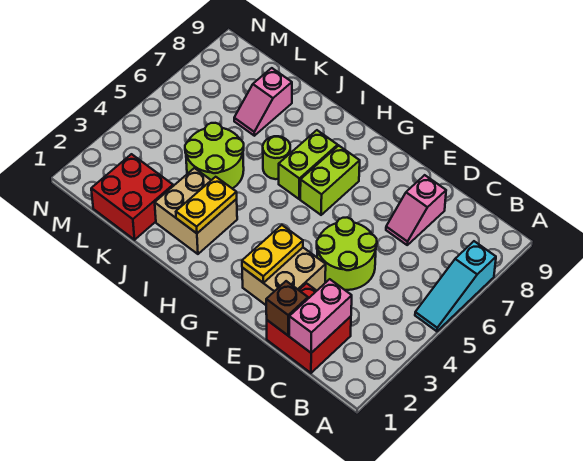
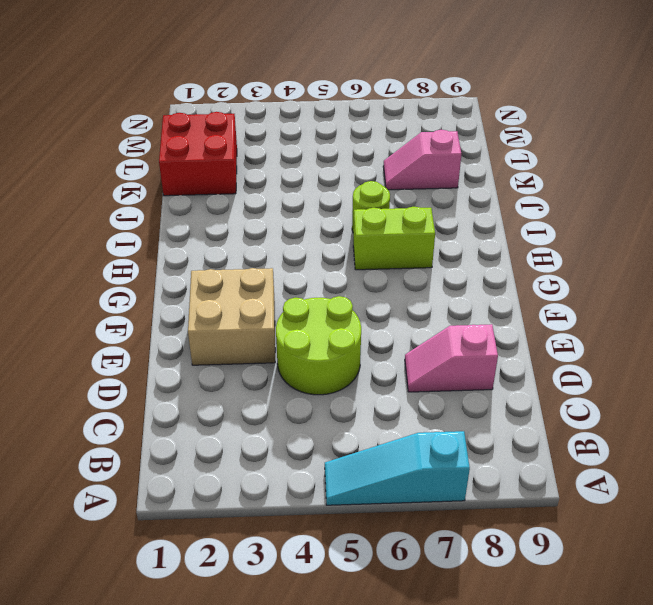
none -> red 2x2 brick [267,283,351,373]
none -> lime 1x2 brick [300,146,360,215]
none -> tan 2x2 brick [155,168,237,254]

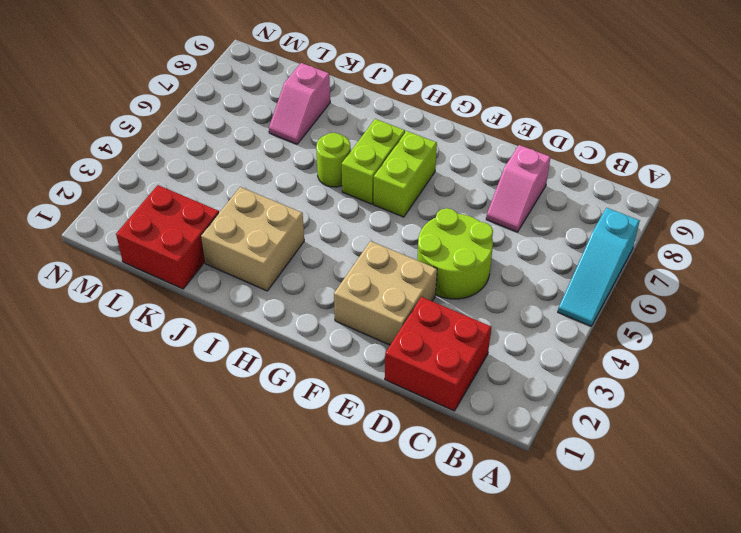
none -> lime 2x2 round brick [185,123,244,189]
none -> pink 1x2 brick [289,279,352,353]
none -> brown 1x1 brick [266,281,308,335]

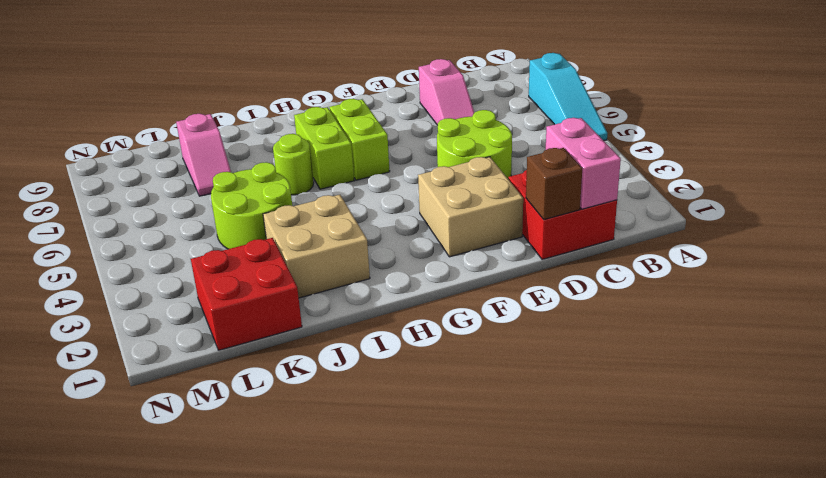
none -> yellow 1x2 plate [242,225,303,283]
none -> yellow 1x2 plate [176,177,237,233]

